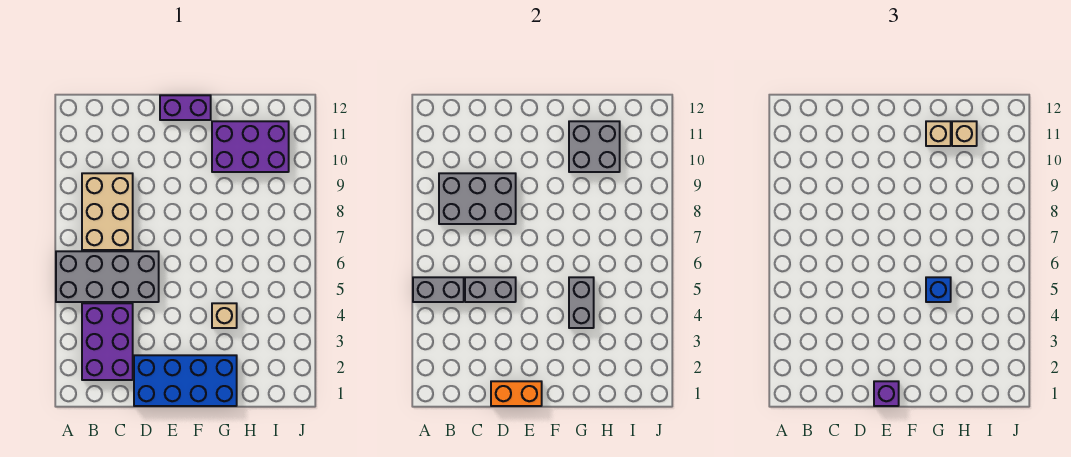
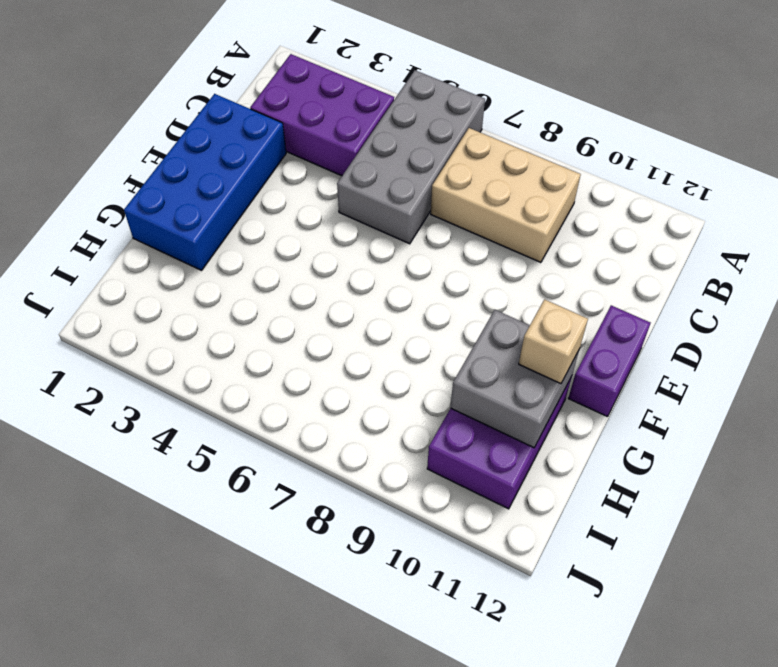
none -> tan 1x1 brick [212,303,237,328]
none -> grey 1x2 brick [413,277,464,302]
none -> grey 2x3 brick [439,173,516,224]

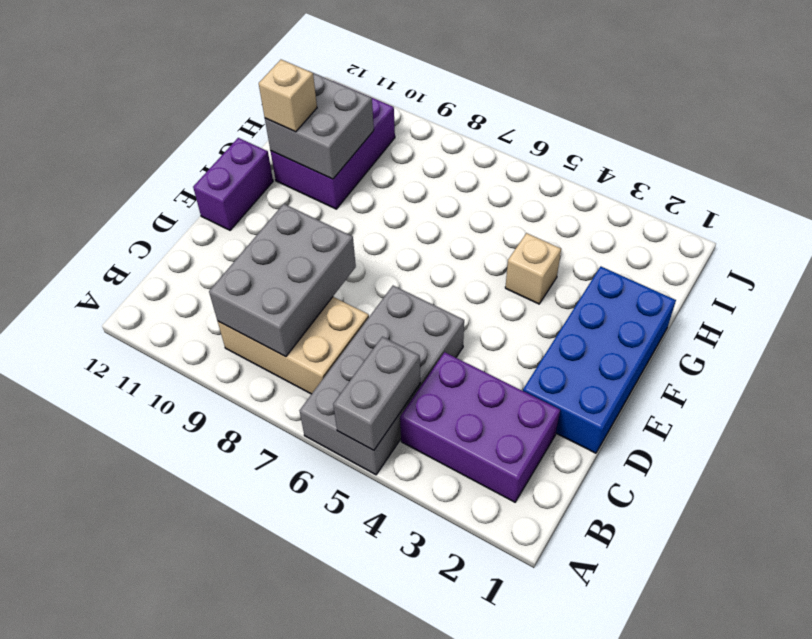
none -> grey 1x2 brick [465,277,516,302]
none -> orange 1x2 brick [491,381,542,406]
none -> grey 1x2 brick [569,277,594,328]

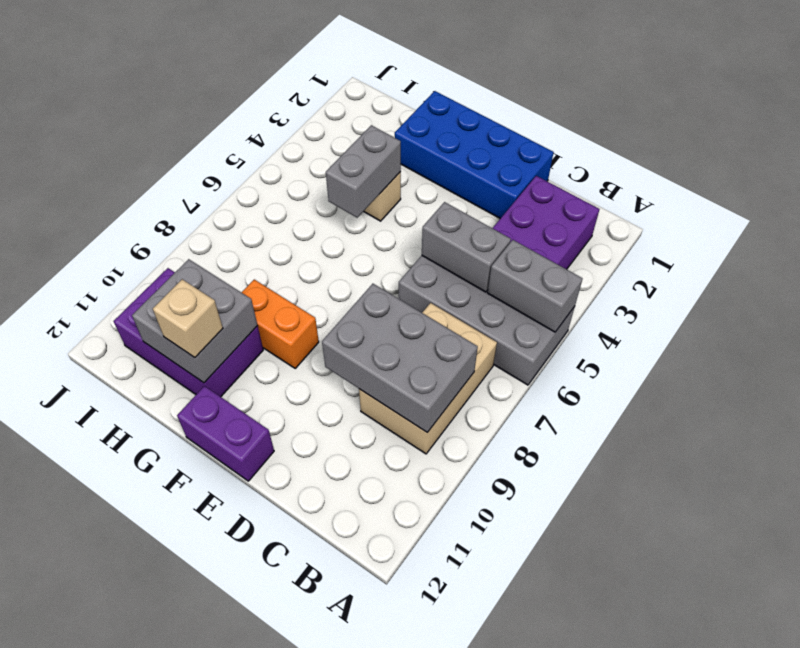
orange 1x2 brick [242,279,319,368] -> orange 1x2 brick moved to [491,381,542,406]
none -> purple 1x1 brick [874,381,899,406]
none -> blue 1x1 brick [926,277,951,302]
none -> tan 1x1 brick [952,121,977,146]

